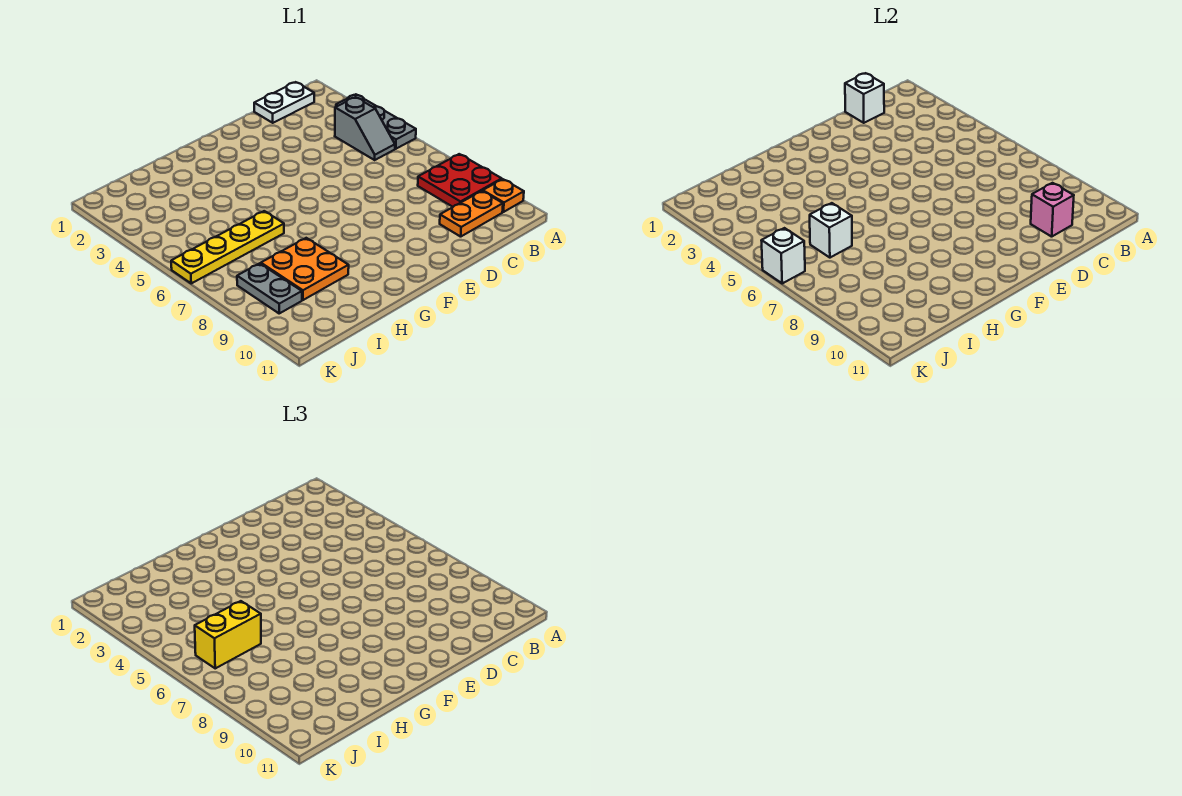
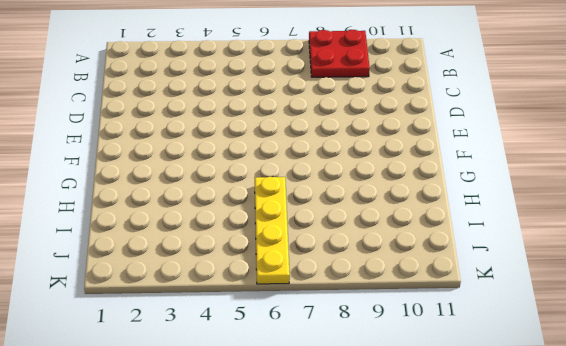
none -> grey 1x3 plate [336,94,416,149]
none -> orange 1x1 plate [483,179,524,212]
none -> white 1x2 plate [254,82,314,123]

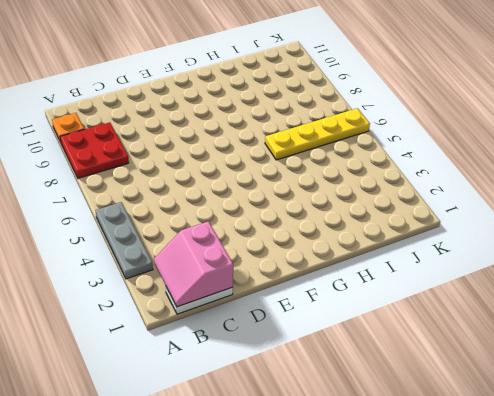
pink 2x2 slope [154,221,233,307] -> white 1x1 brick [845,73,884,123]
none -> grey 1x2 slope [335,97,395,160]
none -> orange 1x2 plate [440,191,503,237]
none -> orange 2x2 plate [261,238,349,300]

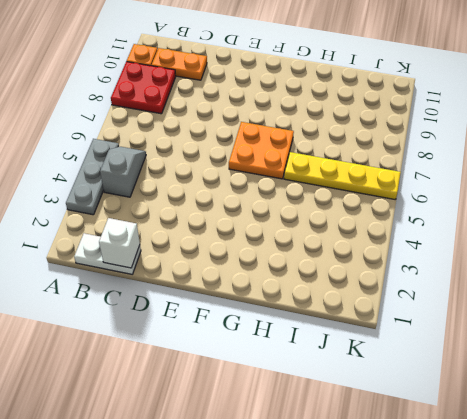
orange 2x2 plate [229,122,294,179] -> orange 2x2 plate moved to [261,238,349,300]
none -> grey 1x2 plate [237,263,302,313]
none -> pink 1x1 brick [1031,183,1074,237]
none -> white 1x1 brick [810,203,852,258]

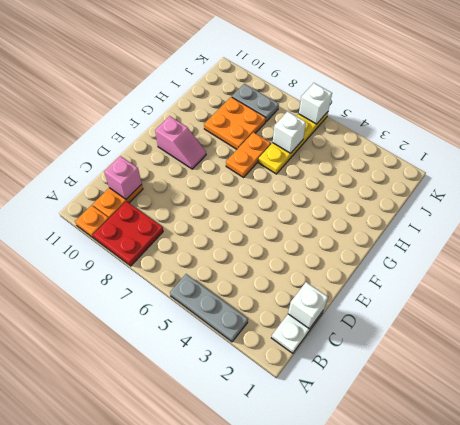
pink 1x2 slope [155,116,206,169] -> none
orange 1x2 plate [226,132,271,177] -> none
none -> grey 1x2 slope [335,97,395,160]
none -> yellow 1x2 brick [195,601,261,668]

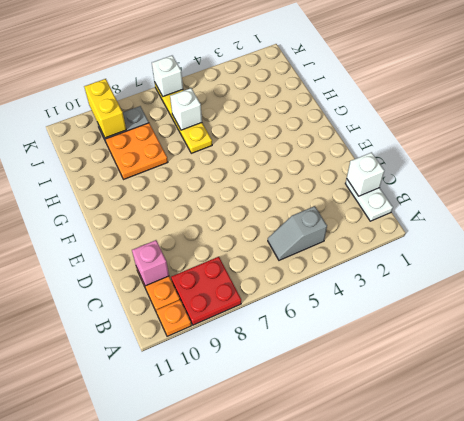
yellow 1x2 brick [84,79,126,138] -> yellow 1x2 brick moved to [195,601,261,668]
none -> grey 1x3 plate [336,94,416,149]

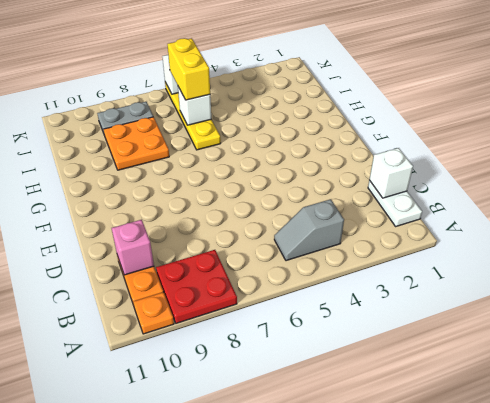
none -> grey 1x3 plate [336,94,416,149]

